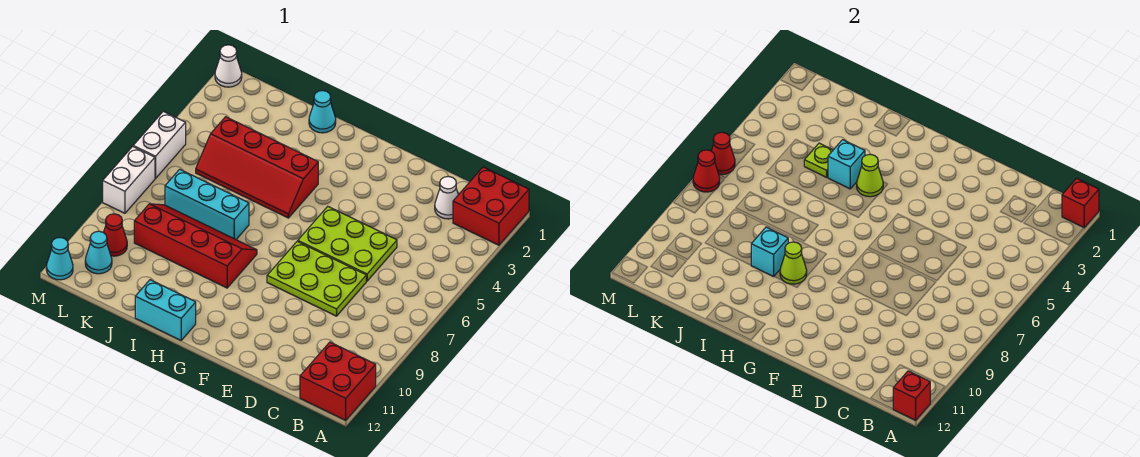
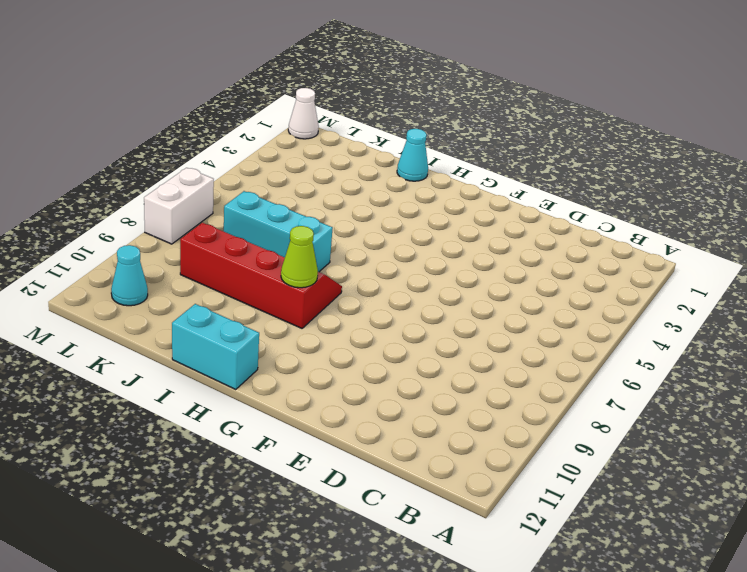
none -> red 2x2 brick [453,167,529,245]
none -> red 2x2 brick [300,342,376,420]
none -> white 1x1 cone [435,176,458,219]

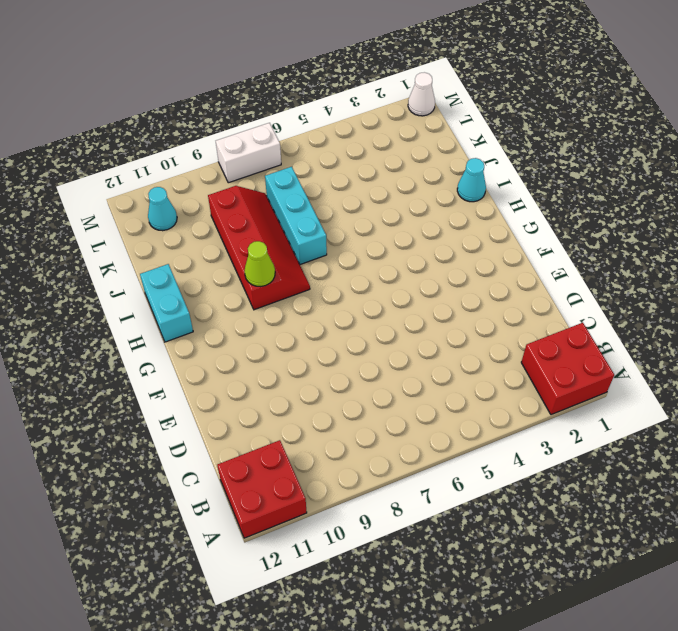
none -> white 1x1 cone [435,176,458,219]
none -> lime 2x3 plate [298,207,397,281]
none -> lime 2x3 plate [267,241,366,316]

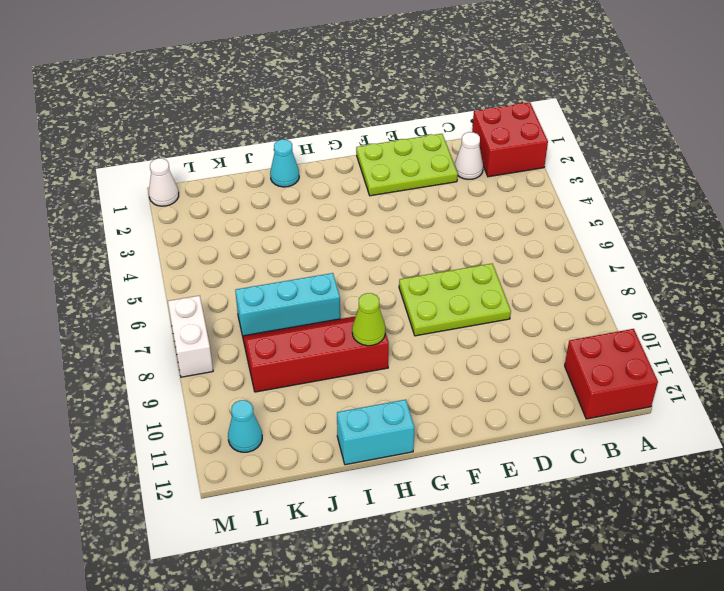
lime 2x3 plate [356,134,458,196] -> lime 2x3 plate moved to [298,207,397,281]
none -> red 2x4 slope [196,117,318,218]
none -> red 1x1 cone [103,214,127,256]
none -> white 1x2 brick [133,111,186,178]

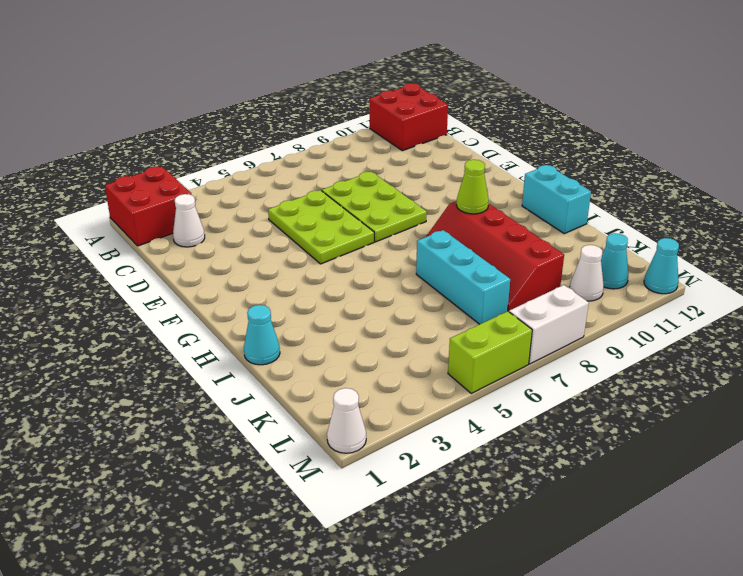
white 1x1 cone [570,245,604,301] -> red 1x1 cone [103,214,127,256]
lime 1x2 brick [448,311,532,393] -> white 1x2 brick [133,111,186,178]
none -> red 2x4 slope [196,117,318,218]
none -> red 1x1 brick [1062,178,1099,228]
none -> red 1x1 brick [893,371,930,420]

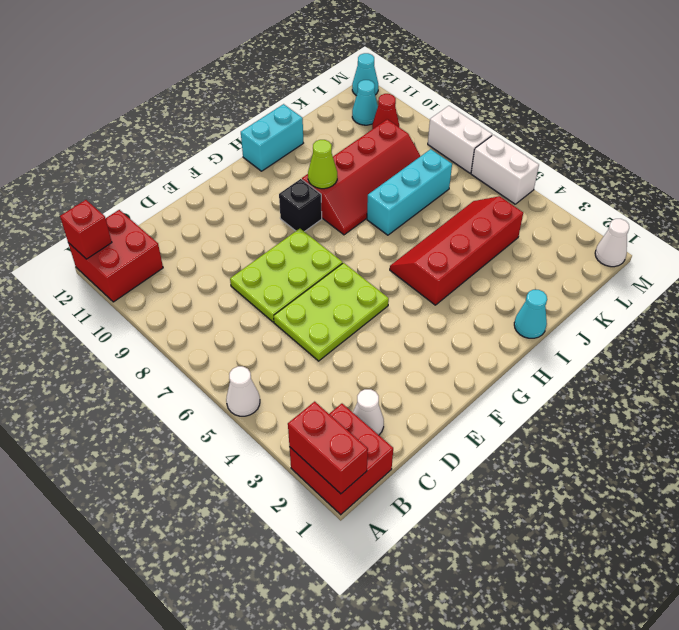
red 1x2 brick [288,402,368,494] -> red 1x1 brick [1062,178,1099,228]
white 1x1 cone [226,366,260,416] -> none
black 1x1 brick [279,179,322,232] -> none
none -> lime 1x1 cone [857,154,883,197]
none -> cyan 1x1 brick [828,140,865,189]
none -> cyan 1x1 brick [751,227,788,277]

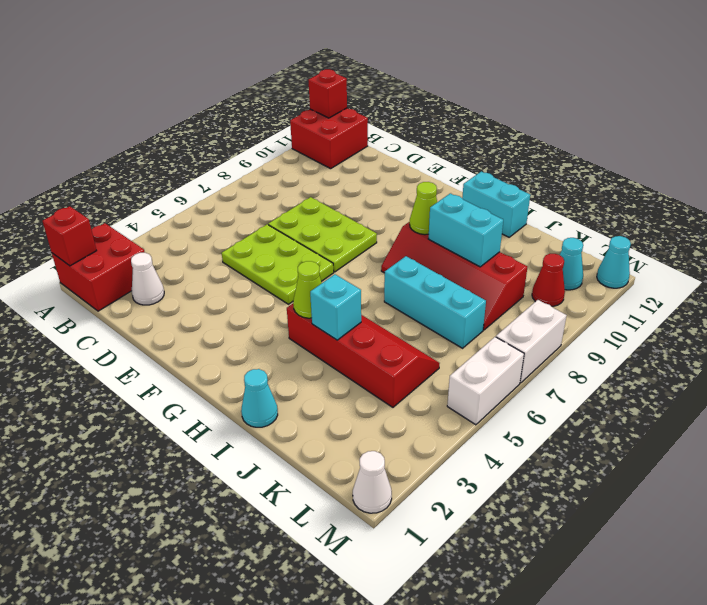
cyan 1x2 brick [428,193,503,267] -> cyan 1x1 brick [751,227,788,277]
none -> lime 1x1 plate [804,143,833,177]
none -> red 1x1 cone [711,132,735,175]
none -> red 1x1 cone [693,150,720,192]

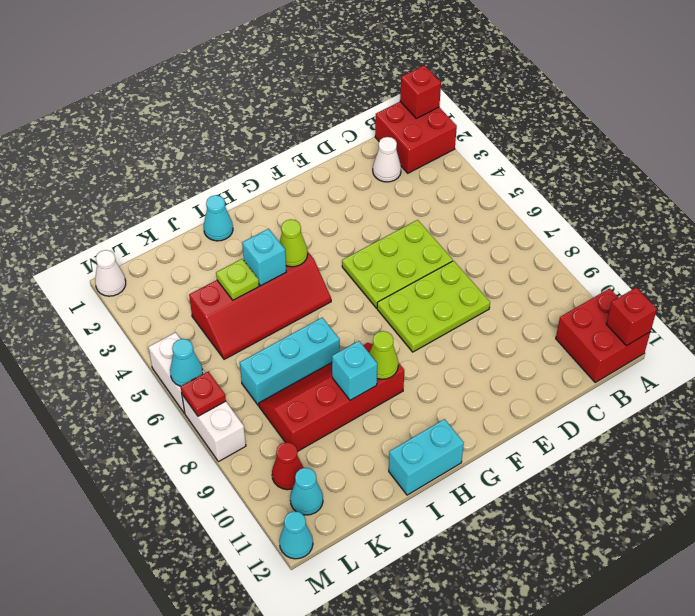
cyan 1x1 cone [170,339,203,386] -> red 1x1 cone [711,132,735,175]
red 1x1 plate [181,371,226,416] -> red 1x1 cone [693,150,720,192]

